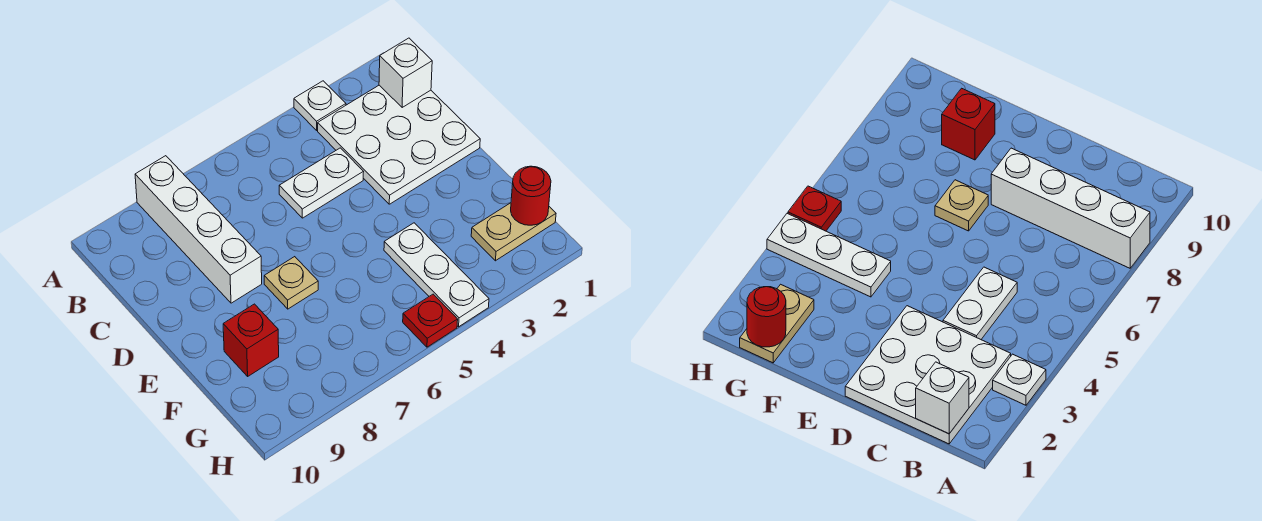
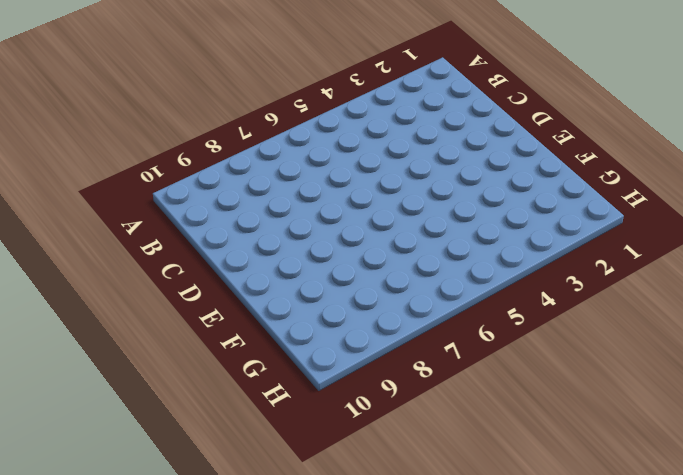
none -> white 1x1 plate [294,81,346,130]
none -> white 1x4 brick [135,156,262,303]

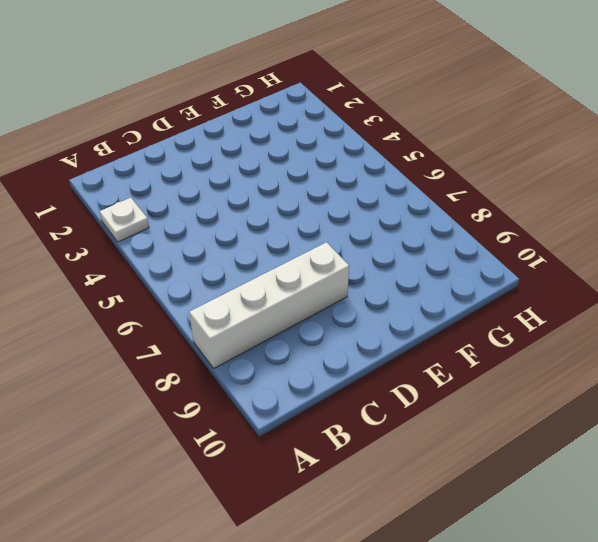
none -> white 3x3 plate [318,85,480,204]
none -> white 1x2 plate [279,148,363,218]

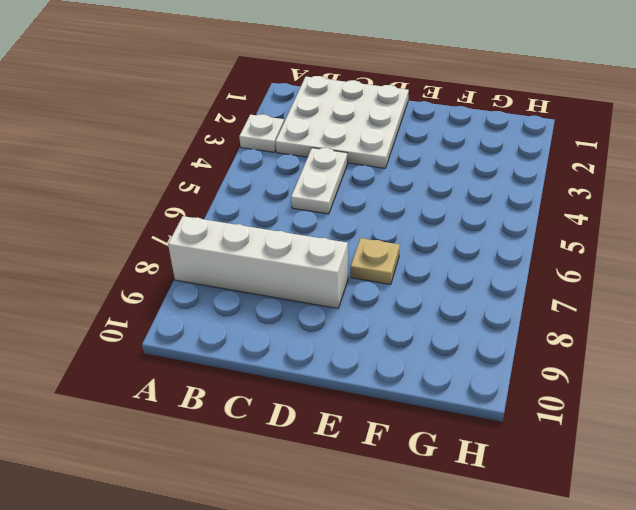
none -> white 1x3 plate [384,223,489,327]
none -> red 1x1 brick [223,304,279,376]

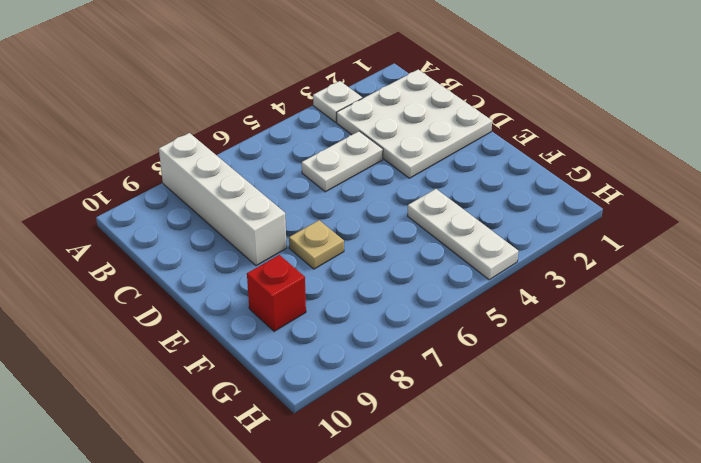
none -> tan 1x2 plate [471,203,556,261]
none -> red 1x1 plate [403,294,458,347]

